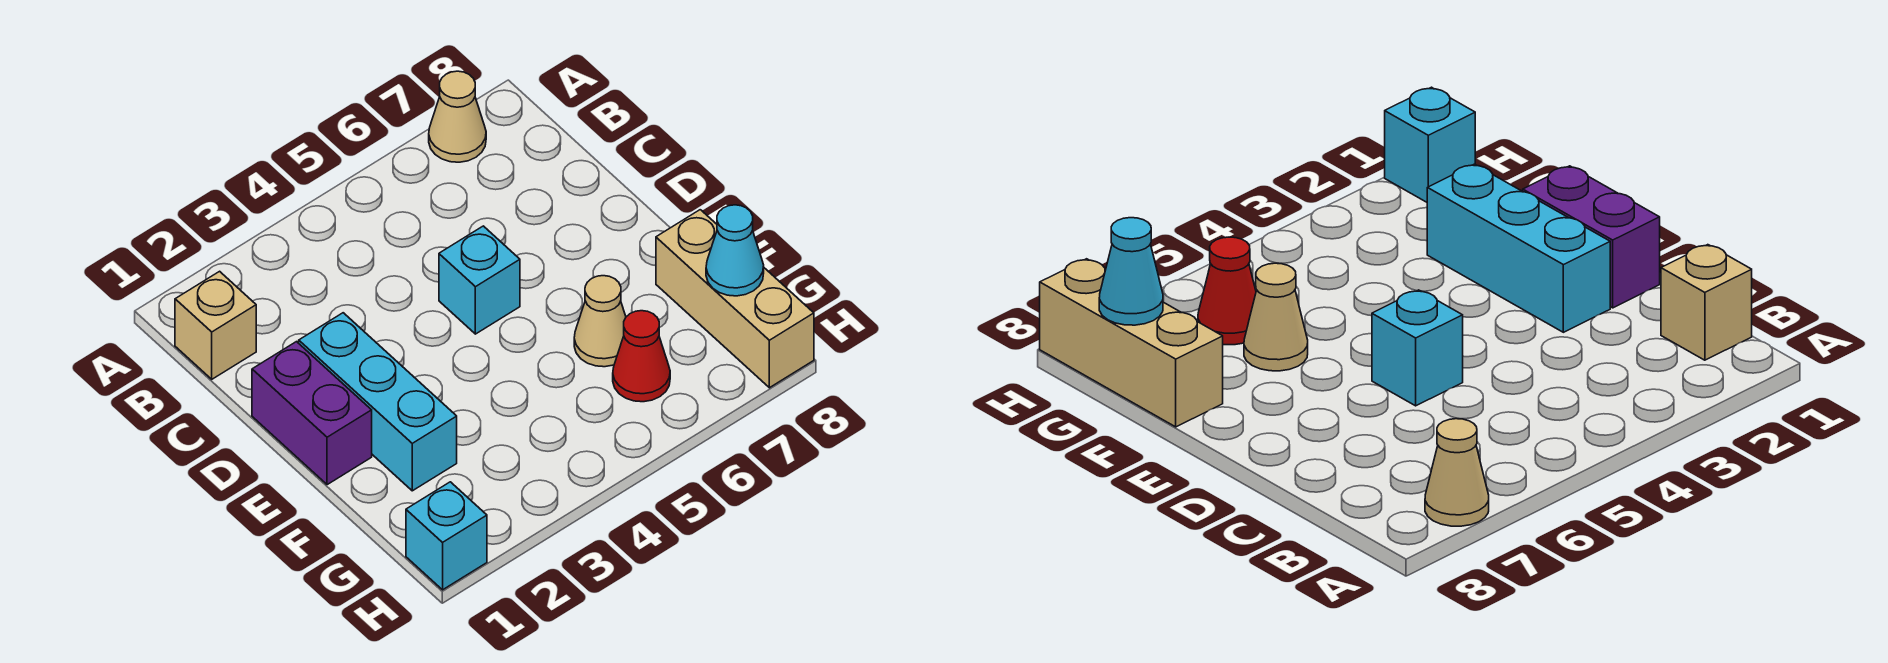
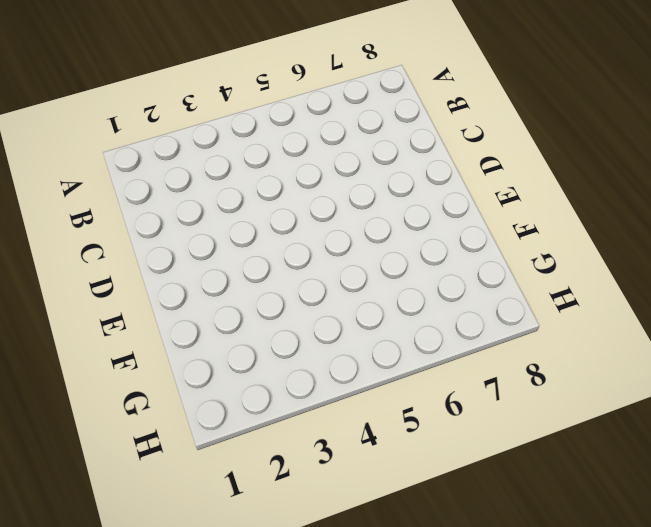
none -> tan 1x1 cone [429,71,486,162]
none -> tan 1x1 brick [175,271,256,379]

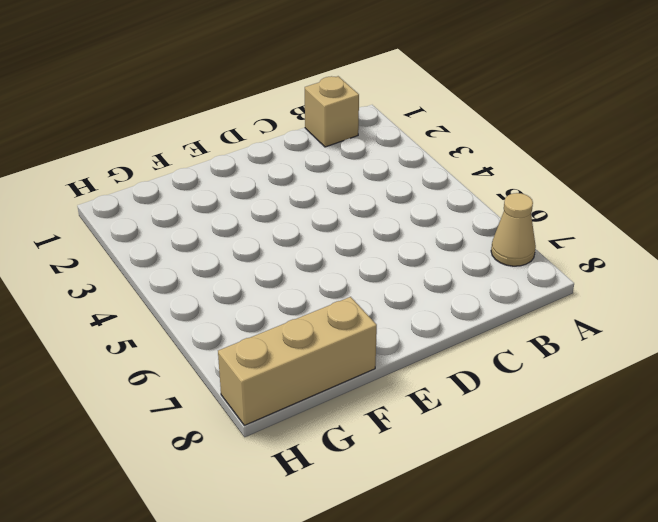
none -> purple 1x2 brick [252,342,372,485]
none -> cyan 1x3 brick [299,313,457,491]

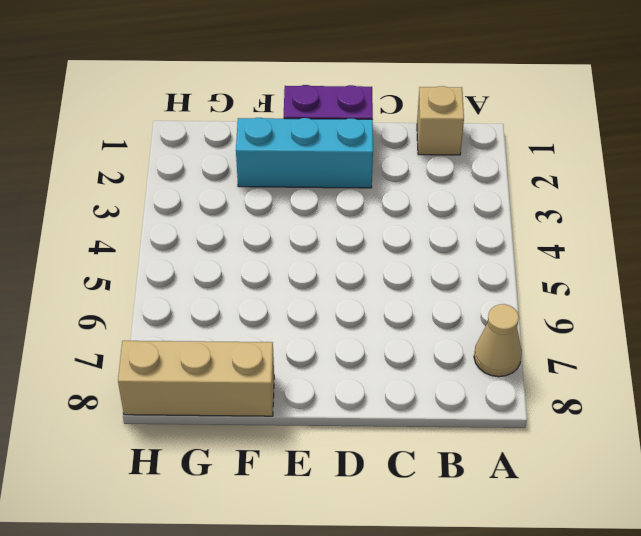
none -> cyan 1x1 brick [439,226,520,334]
none -> tan 1x1 cone [574,276,626,367]

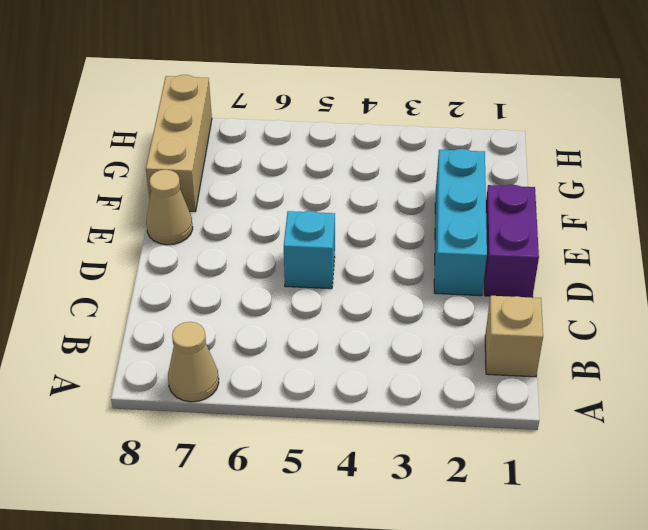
tan 1x1 cone [146,170,193,245] -> tan 1x1 cone moved to [574,276,626,367]
none -> red 1x1 cone [613,311,670,402]
none -> cyan 1x1 brick [406,482,487,590]

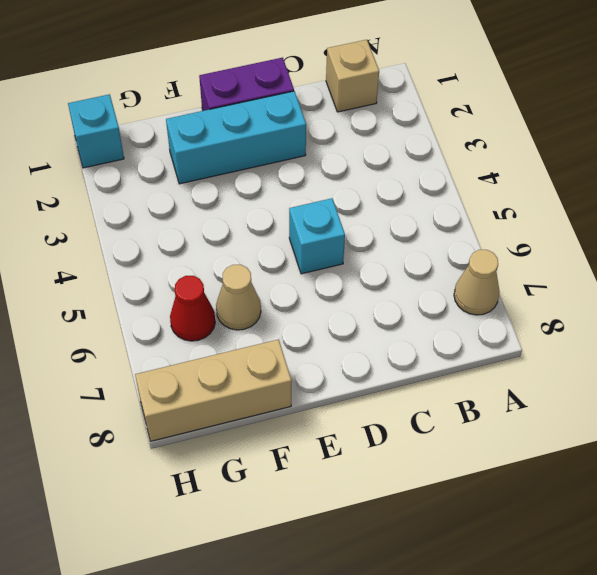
none -> cyan 1x1 cone [706,205,764,296]

